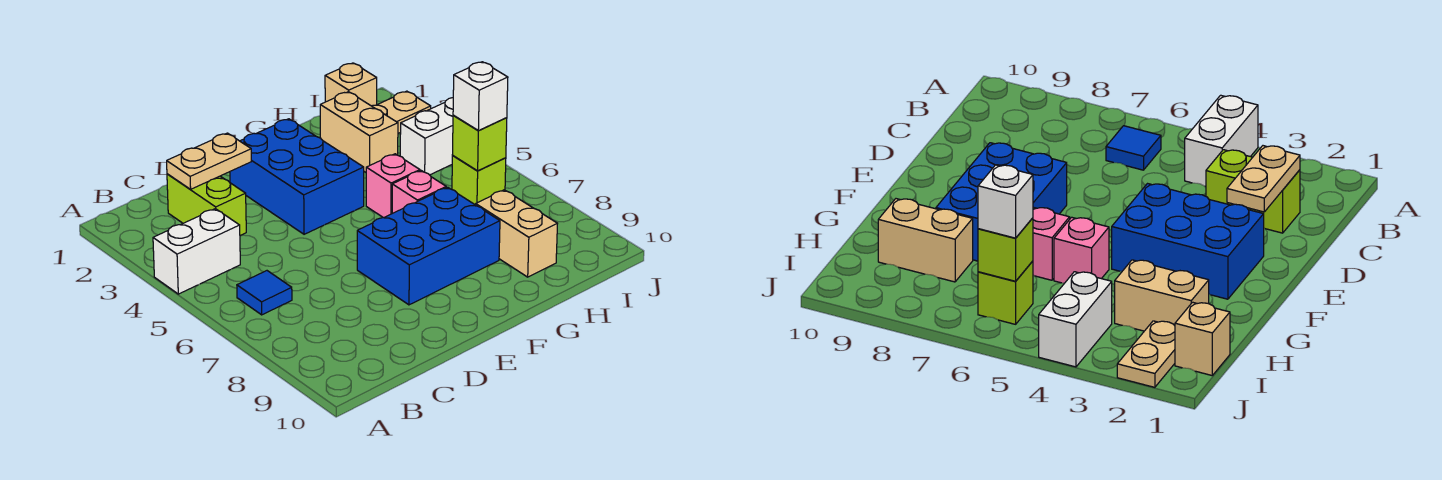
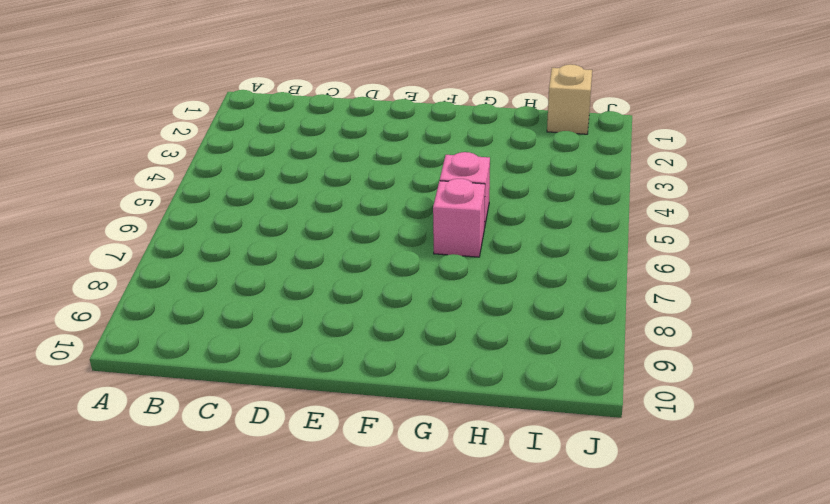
none -> white 1x2 brick [153,209,240,294]
none -> blue 1x1 tile [237,271,292,315]
none -> lime 1x2 brick [167,174,246,235]

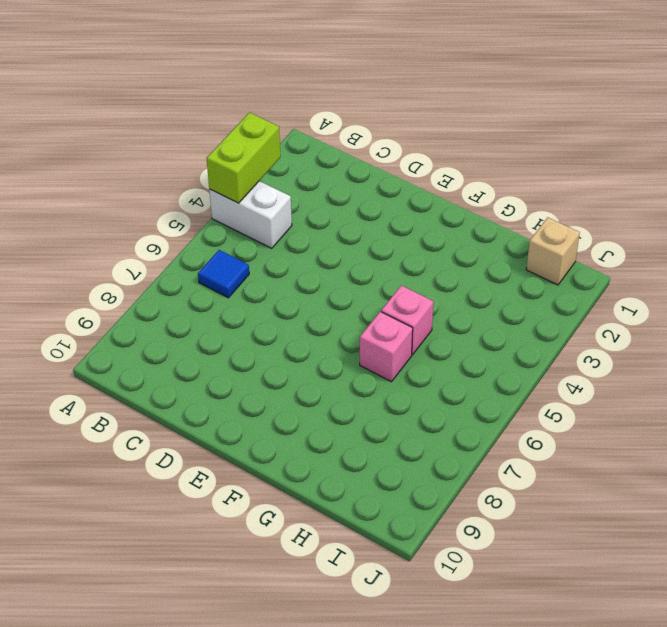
lime 1x2 brick [206,113,280,203] -> lime 1x2 brick moved to [167,174,246,235]
none -> blue 2x3 brick [230,119,364,234]
none -> blue 2x3 brick [357,187,500,305]
none -> tan 1x2 brick [320,92,398,172]

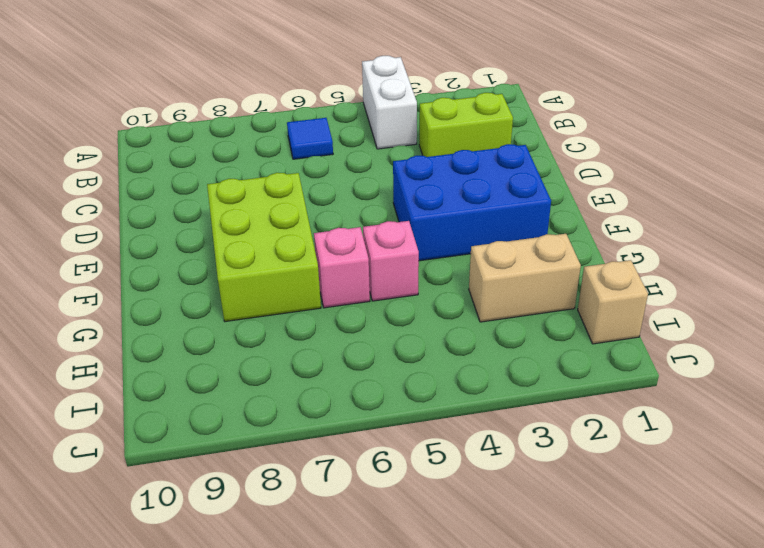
lime 2x3 brick [207,173,321,322] -> blue 2x3 brick [357,187,500,305]
none -> tan 1x2 brick [476,190,558,277]
none -> tan 1x2 plate [372,91,431,133]
none -> white 1x2 brick [400,98,453,175]

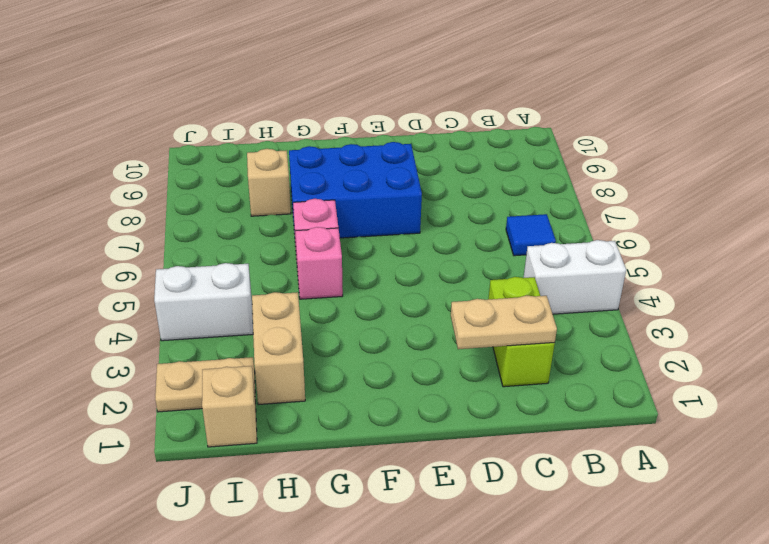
tan 1x1 brick [247,149,291,216] -> tan 1x2 brick [476,190,558,277]
none -> blue 2x3 brick [230,119,364,234]
none -> lime 1x1 brick [452,156,506,205]
none -> lime 1x1 brick [452,115,507,171]

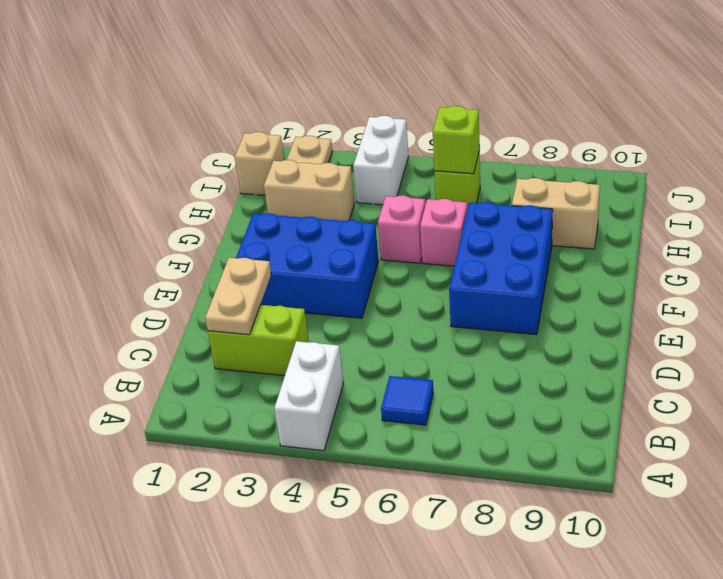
none -> white 1x1 brick [453,62,508,131]

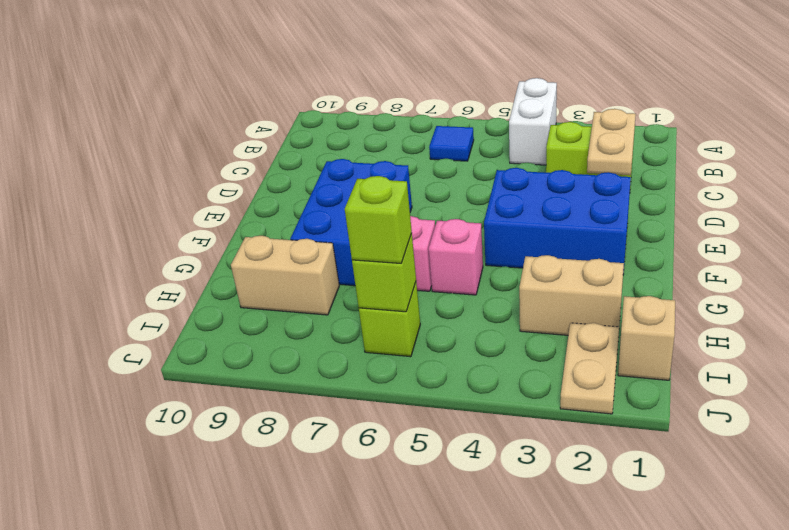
lime 1x1 brick [345,176,412,263] -> white 1x1 brick [453,62,508,131]
none -> white 1x2 brick [400,98,453,175]

